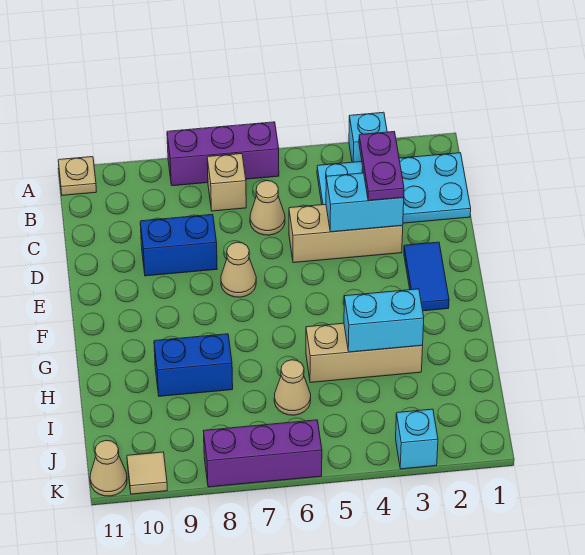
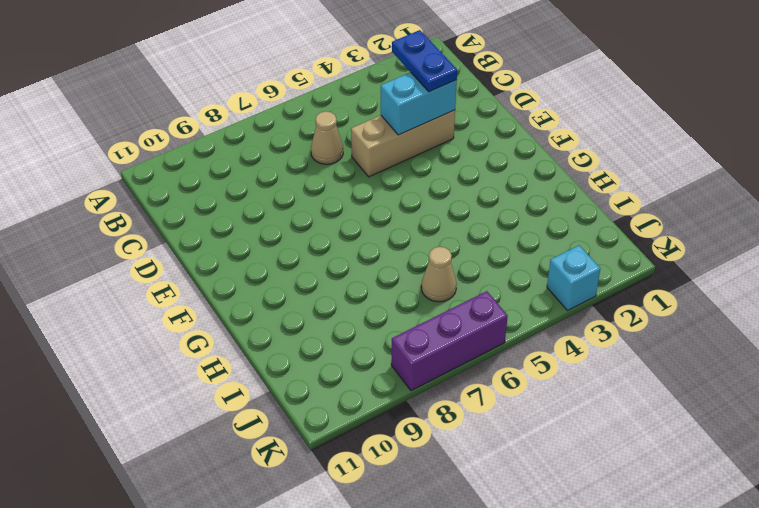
blue 1x2 plate [392,30,457,92] -> purple 1x2 plate [359,132,404,201]
none -> cyan 1x1 brick [349,112,387,162]
none -> purple 1x3 brick [167,122,279,186]
none -> tan 1x1 plate [58,157,96,195]

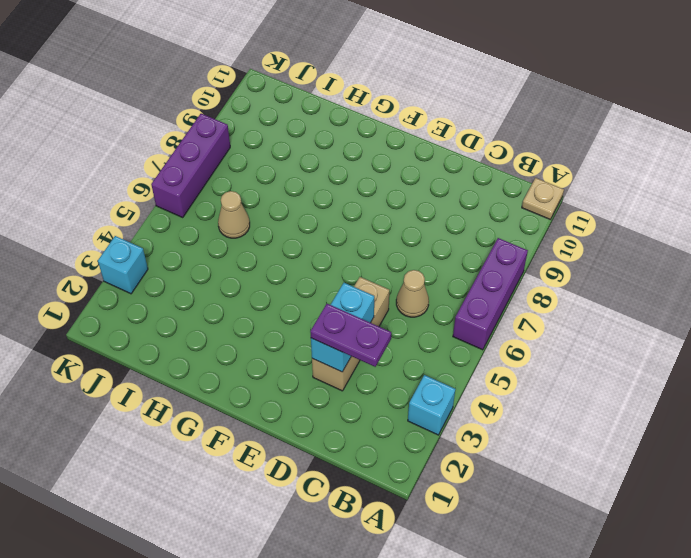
none -> cyan 2x4 plate [317,153,471,223]
none -> tan 1x1 brick [207,154,246,211]
none -> blue 1x2 brick [140,214,217,276]

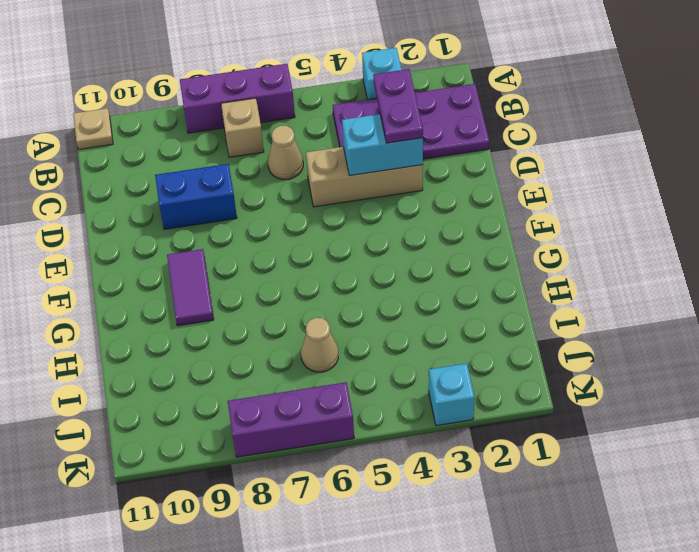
purple 2x4 plate [333,84,489,159] -> cyan 2x4 plate [317,153,471,223]
purple 1x2 tile [167,249,214,326] -> none
none -> blue 1x2 tile [404,242,449,311]
none -> tan 1x1 cone [221,242,256,297]
none -> tan 1x3 brick [306,323,423,383]

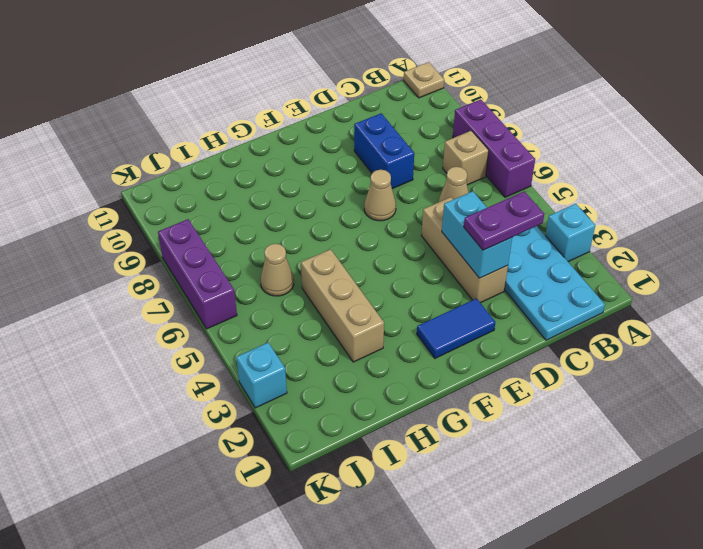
none -> blue 1x2 brick [154,334,233,396]
none -> tan 1x1 tile [127,452,167,494]
none -> tan 1x1 cone [90,440,127,496]

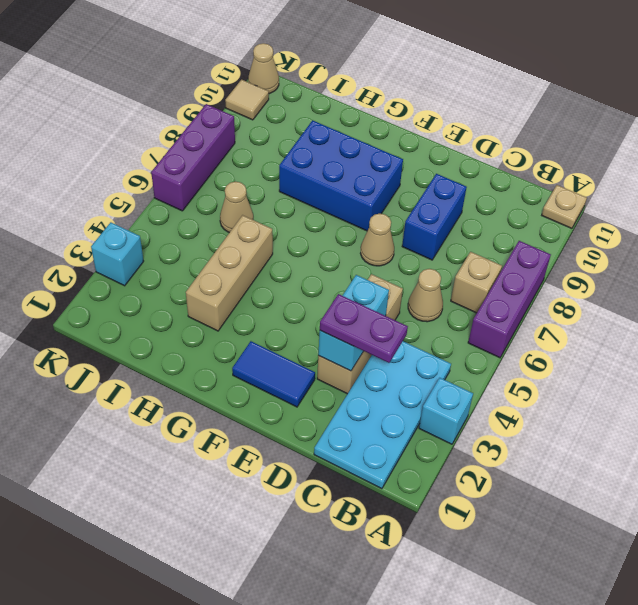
blue 2x3 brick [279,120,403,231] -> blue 1x2 brick [154,334,233,396]
none -> cyan 1x2 brick [344,289,424,352]

